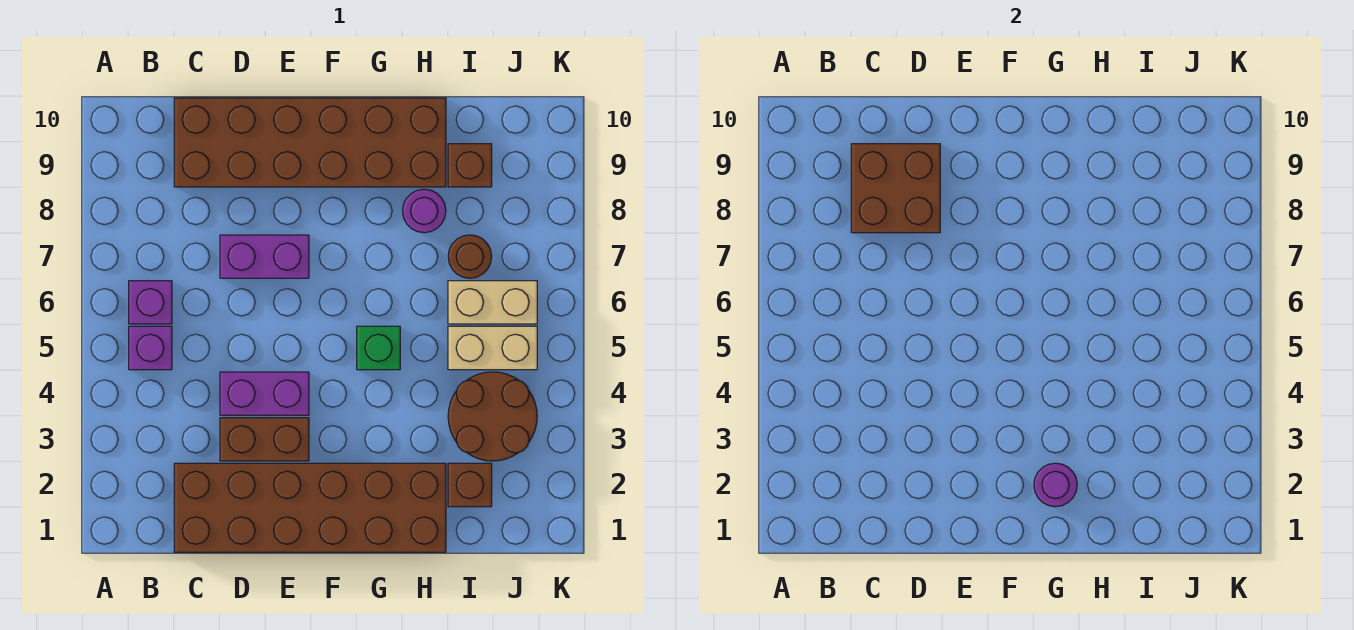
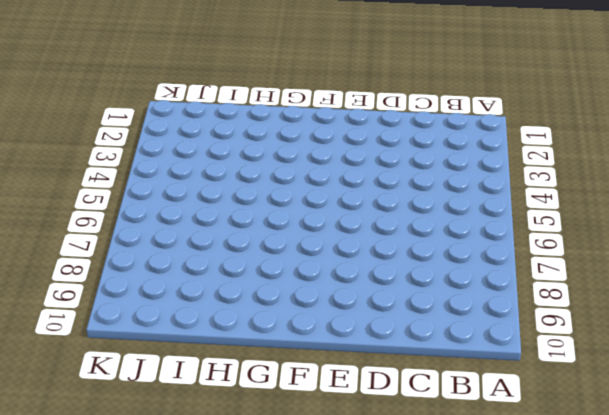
none -> purple 1x1 brick [129,326,172,370]
none -> purple 1x1 brick [129,281,172,324]
none -> brown 2x6 brick [174,463,446,552]

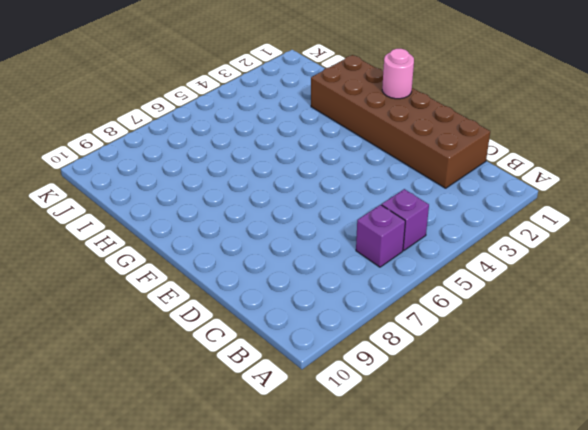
pink 1x1 round brick [382,49,414,99] -> none
none -> brown 2x6 brick [174,98,446,187]
none -> brown 1x2 brick [220,418,309,461]
none -> purple 1x2 brick [220,372,309,415]

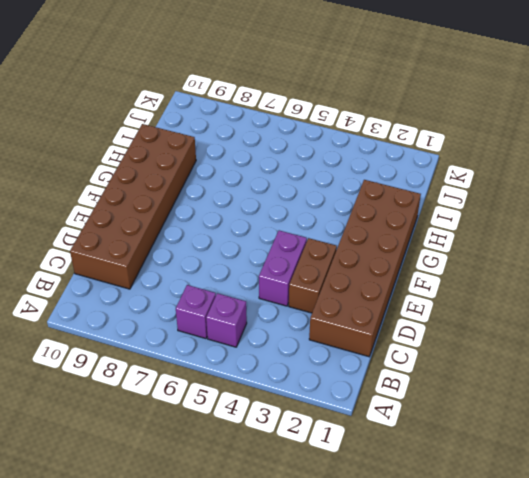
none -> purple 1x2 brick [220,235,309,278]
none -> green 1x1 brick [357,326,400,370]
none -> purple 1x1 round brick [403,189,446,233]

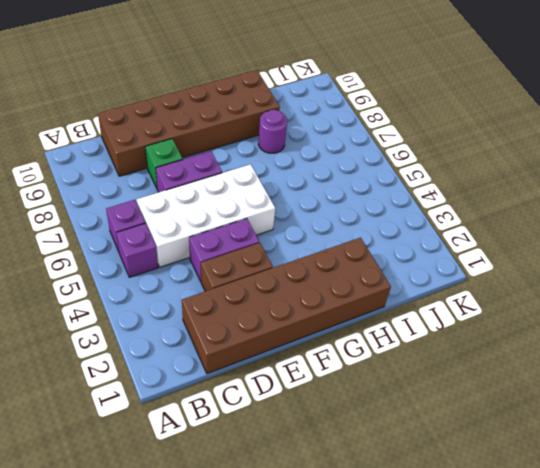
white 2x4 brick [137,164,275,267] -> none
green 1x1 brick [146,139,183,188] -> green 1x1 brick moved to [357,326,400,370]
none -> brown 1x1 brick [448,463,492,507]
none -> brown 2x2 round brick [448,372,537,461]
none -> tan 1x2 brick [448,326,537,370]

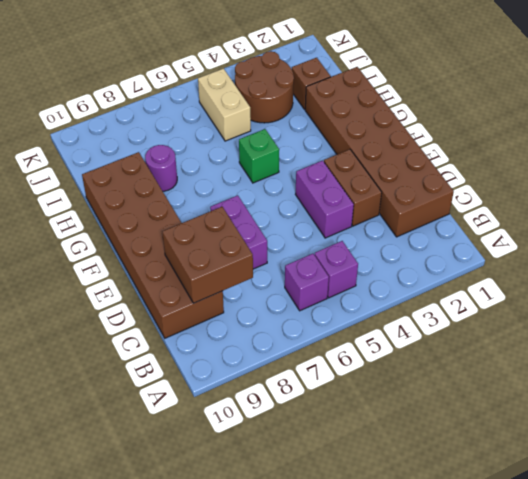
none -> tan 1x2 brick [448,281,537,324]
none -> brown 1x1 round brick [448,235,492,278]
none -> brown 1x1 brick [448,144,492,187]

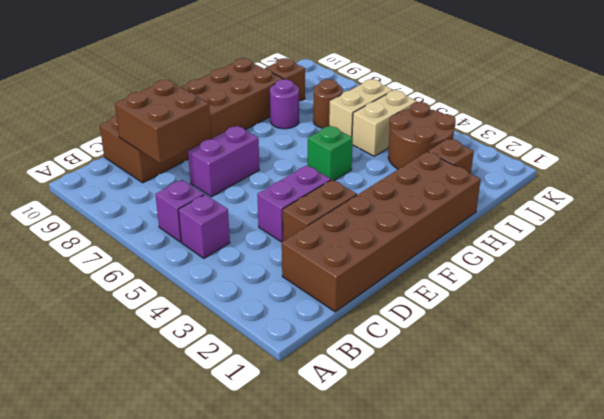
none -> purple 1x1 round brick [1034,463,1077,507]

